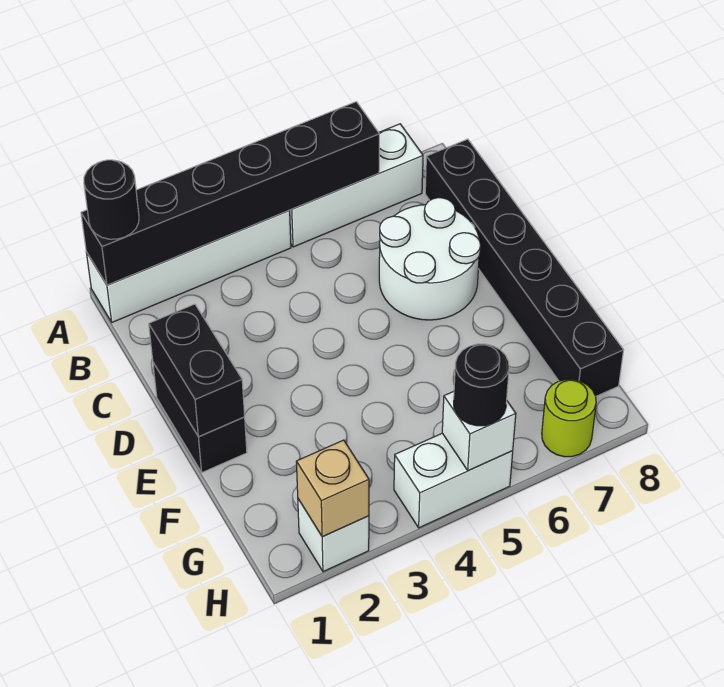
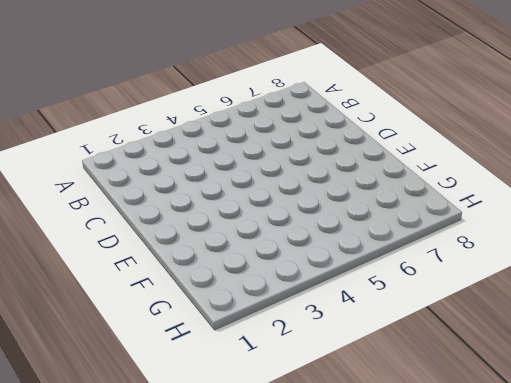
none -> white 1x4 brick [86,210,291,322]
none -> white 1x3 brick [289,124,423,247]
none -> black 1x6 brick [425,139,624,396]

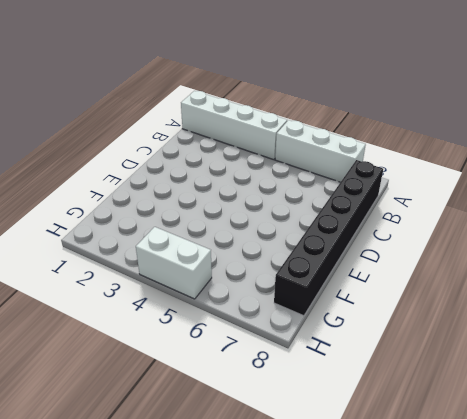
none -> white 2x2 round brick [379,198,481,320]
none -> black 1x2 brick [153,363,247,472]
none -> white 1x1 brick [298,499,369,572]

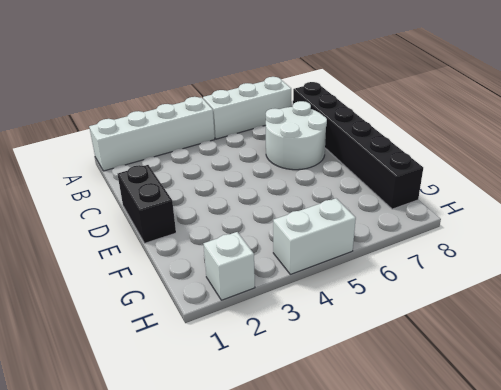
none -> lime 1x1 round brick [542,379,596,457]
none -> black 1x6 brick [81,102,379,285]
none -> black 1x2 brick [149,304,245,437]

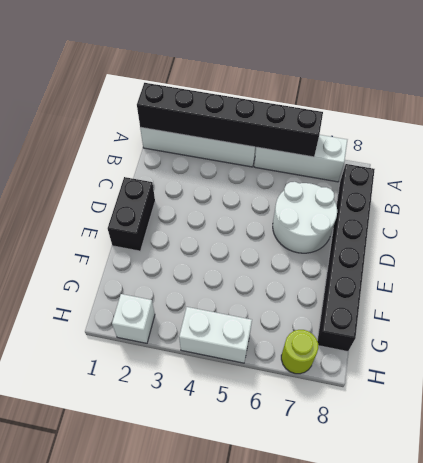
none -> black 1x2 brick [149,304,245,437]
none -> tan 1x1 brick [296,440,369,537]
none -> white 1x1 brick [442,391,516,470]

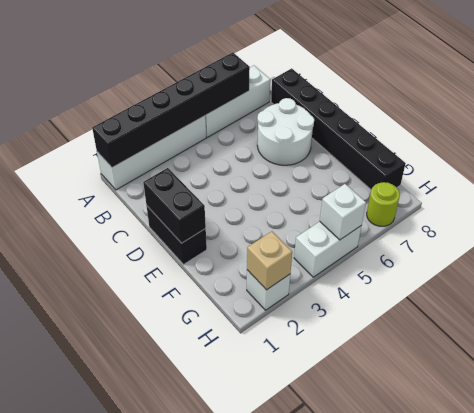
none -> black 1x1 round brick [84,160,139,239]
none -> black 1x1 round brick [454,344,509,426]

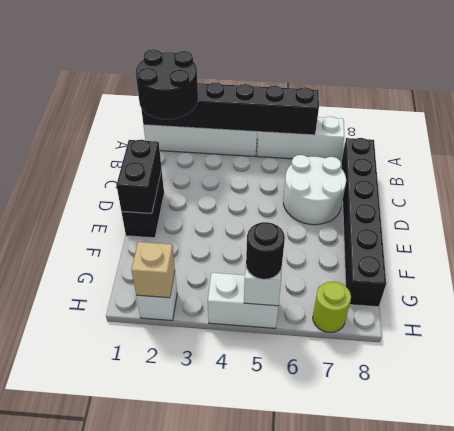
black 2x2 round brick [136,49,198,119] -> black 1x1 round brick [84,160,139,239]

